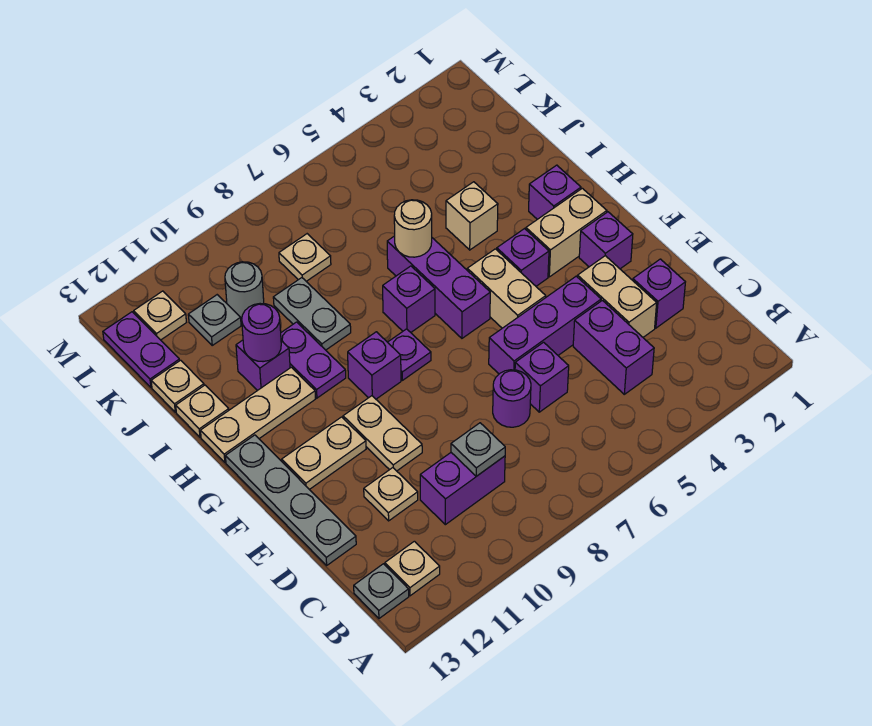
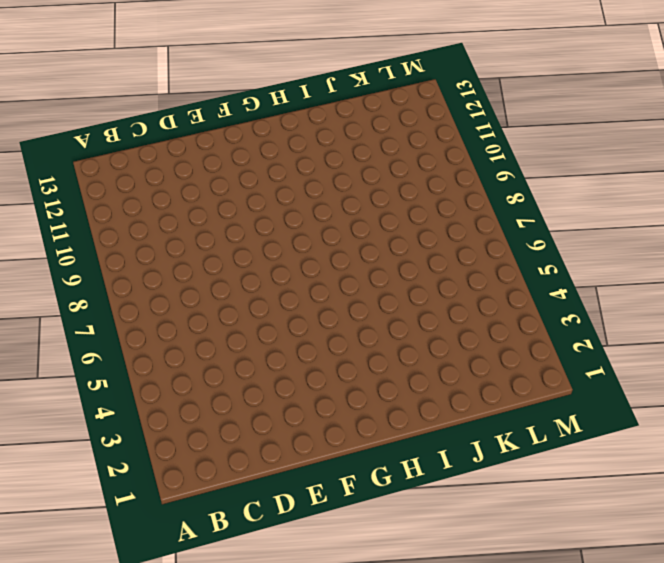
none -> tan 1x1 plate [385,541,440,596]
none -> grey 1x1 plate [354,564,409,618]
none -> purple 1x2 brick [573,300,654,394]
none -> purple 1x2 brick [420,453,505,525]

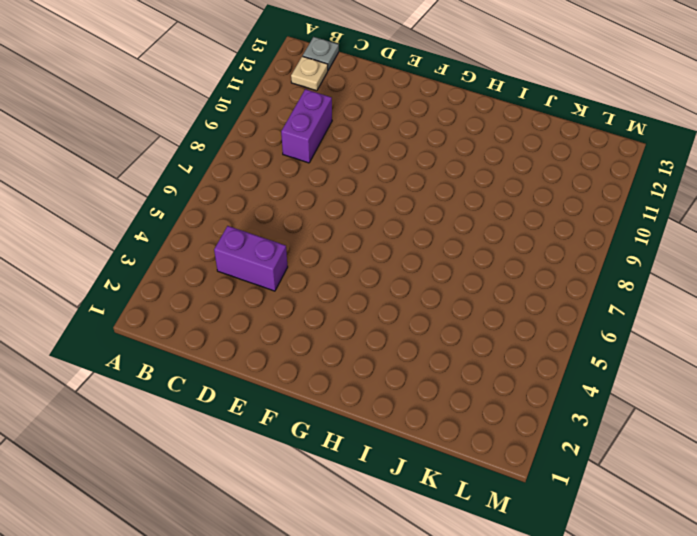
none -> purple 1x1 brick [633,259,685,328]
none -> tan 1x2 brick [578,256,657,337]
none -> purple 1x1 brick [515,342,569,412]
none -> purple 1x1 round brick [493,370,531,427]

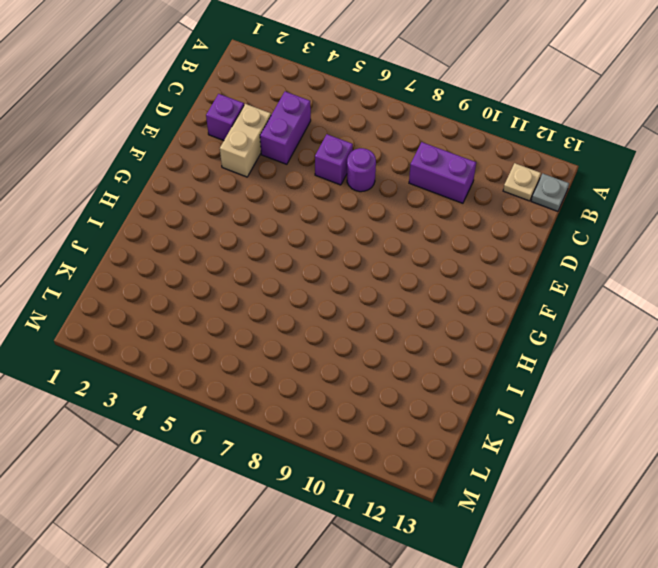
none -> tan 1x1 plate [364,468,418,521]
none -> grey 1x4 plate [225,435,356,565]
none -> purple 1x3 brick [489,276,601,374]
none -> tan 1x2 plate [343,396,422,471]

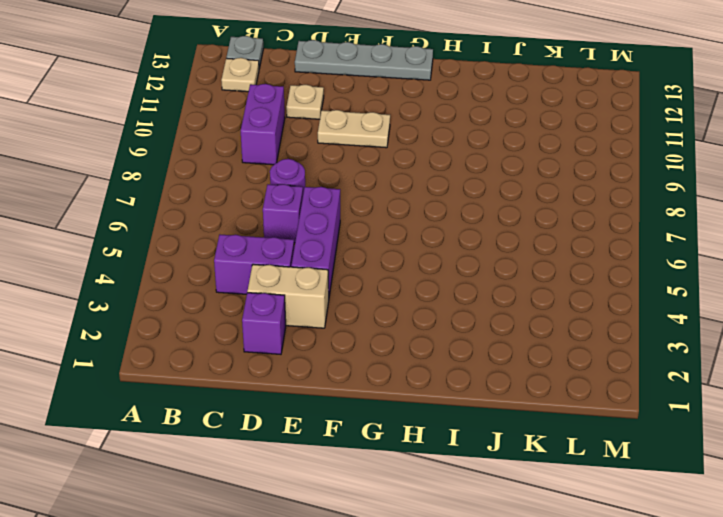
none -> purple 1x1 brick [579,212,633,269]
none -> tan 1x2 brick [467,249,546,328]
none -> tan 1x2 plate [282,417,366,490]
none -> tan 1x2 brick [526,188,607,277]

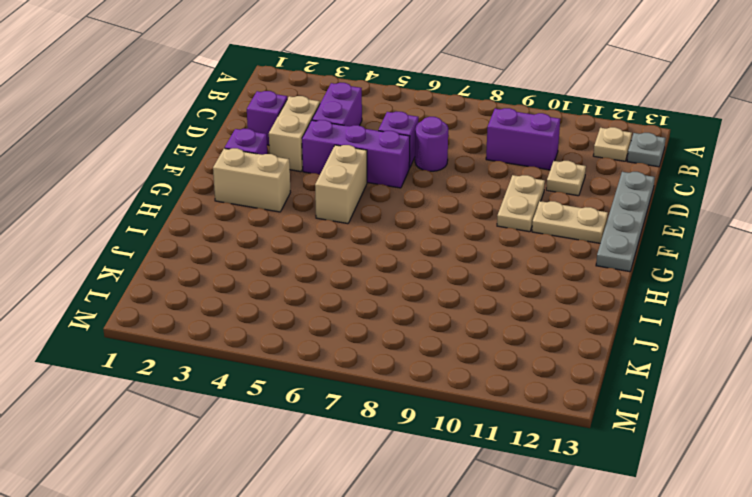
none -> purple 1x1 brick [497,229,549,286]
none -> purple 1x3 brick [387,236,490,338]
none -> purple 1x1 plate [388,329,431,380]
none -> purple 1x1 brick [348,332,401,399]

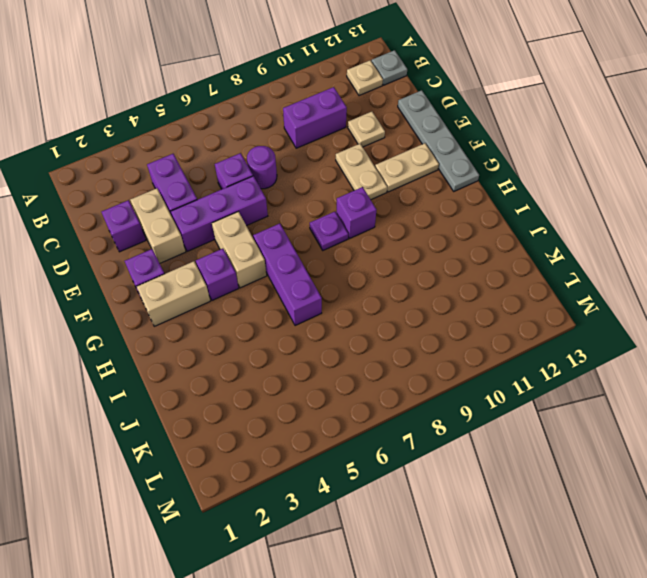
none -> purple 1x1 brick [529,165,581,219]
none -> purple 1x1 brick [383,266,435,332]
none -> purple 1x2 plate [281,322,346,398]
none -> tan 1x3 plate [200,367,315,462]

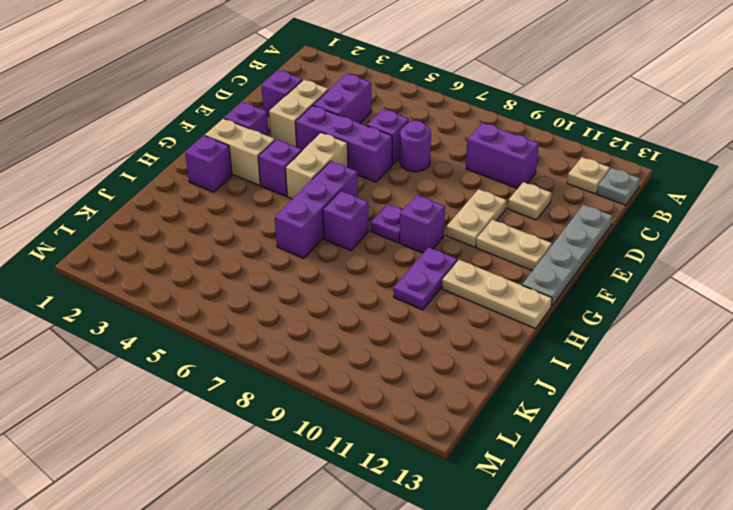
none -> tan 1x1 brick [446,182,498,250]
none -> grey 1x2 plate [273,278,351,350]
none -> purple 1x1 brick [236,340,290,391]
none -> tan 1x1 plate [176,385,229,437]

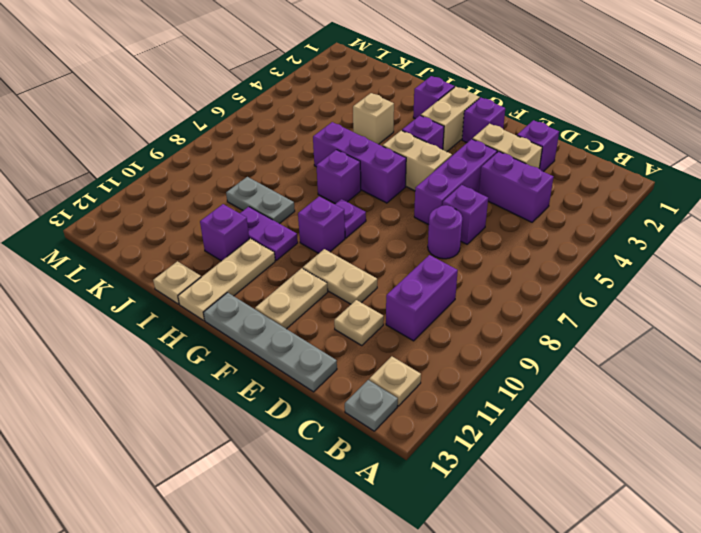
none -> tan 1x1 plate [151,360,204,412]
none -> tan 1x1 plate [279,234,331,281]
none -> grey 1x1 round brick [225,262,264,318]
none -> grey 1x1 plate [188,295,241,345]

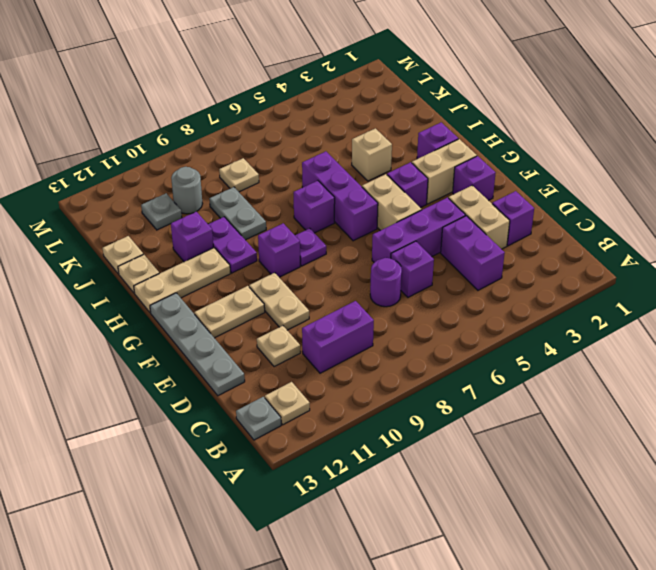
none -> purple 1x2 plate [103,312,180,387]
none -> tan 1x1 plate [134,291,186,340]
none -> grey 1x1 plate [451,423,505,476]
none -> tan 1x1 round brick [394,200,432,257]

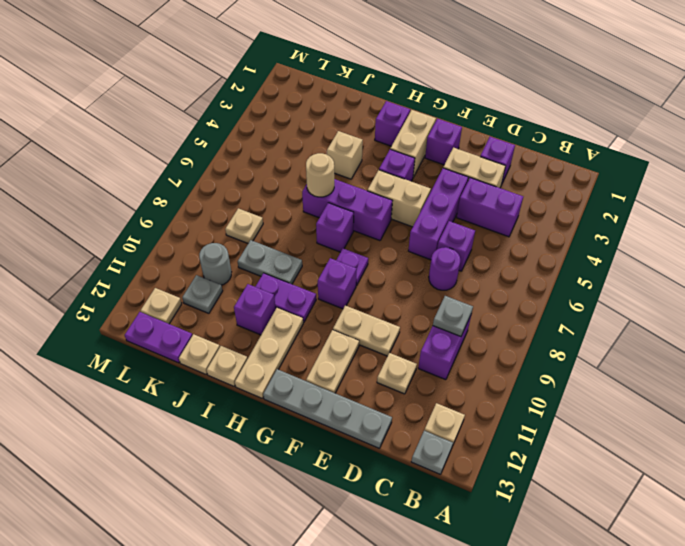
none -> purple 1x1 round brick [242,304,281,362]

